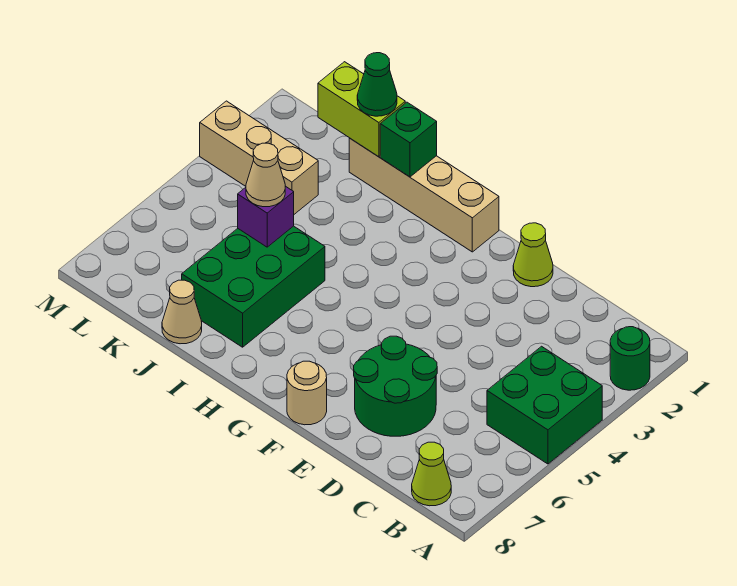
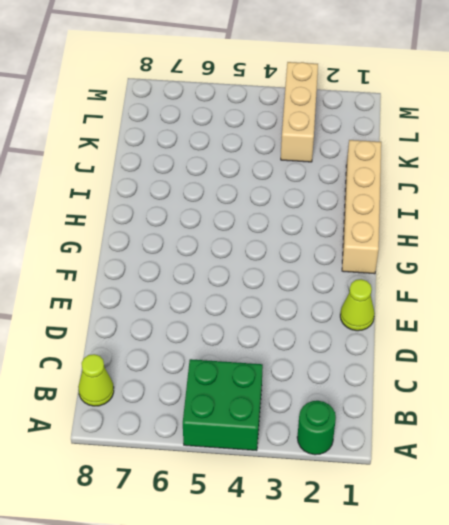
none -> green 2x2 round brick [354,336,437,436]
none -> tan 1x1 round brick [287,361,327,425]
none -> green 2x3 brick [182,226,325,347]

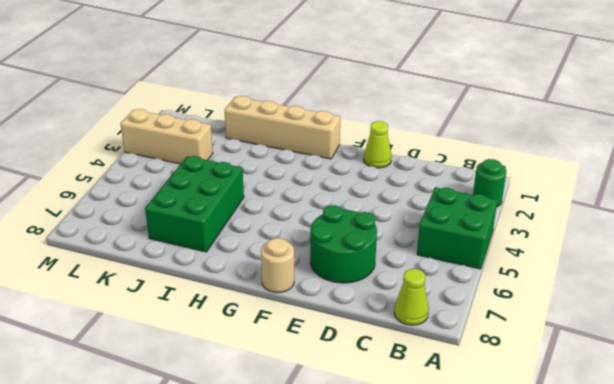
none -> tan 1x1 cone [162,280,202,344]
none -> green 1x1 brick [380,102,437,177]
none -> lime 1x2 brick [318,62,405,157]

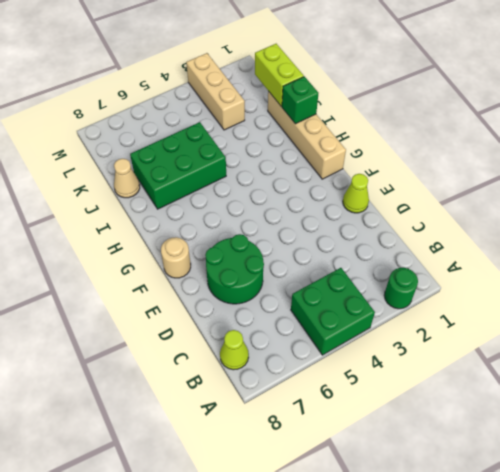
none -> purple 1x1 brick [238,186,294,247]
none -> green 1x1 cone [357,53,397,116]
none -> tan 1x1 cone [246,143,285,207]

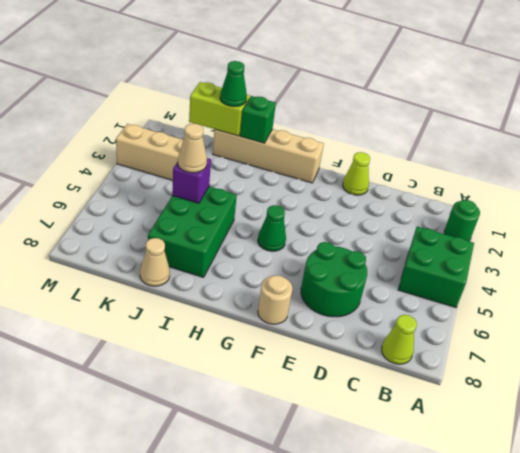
green 1x1 cone [258,205,286,251] -> none

